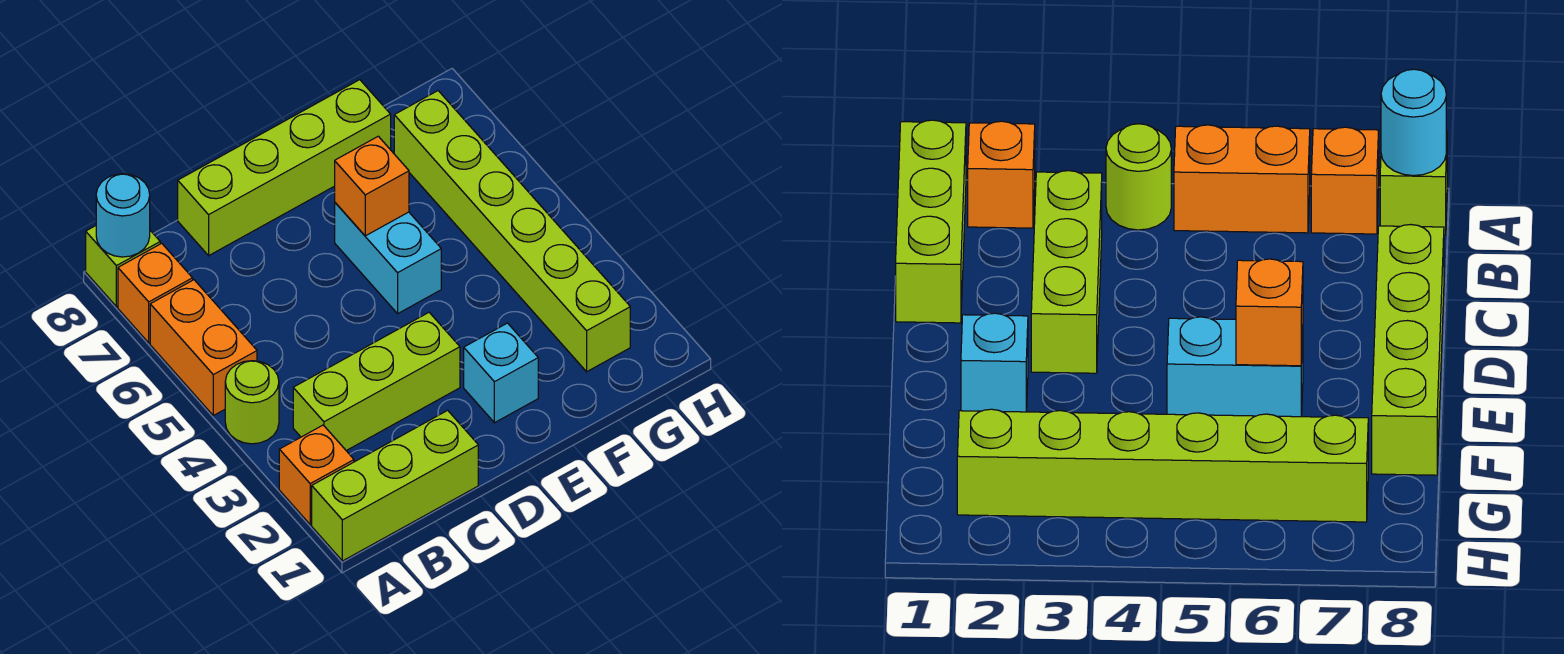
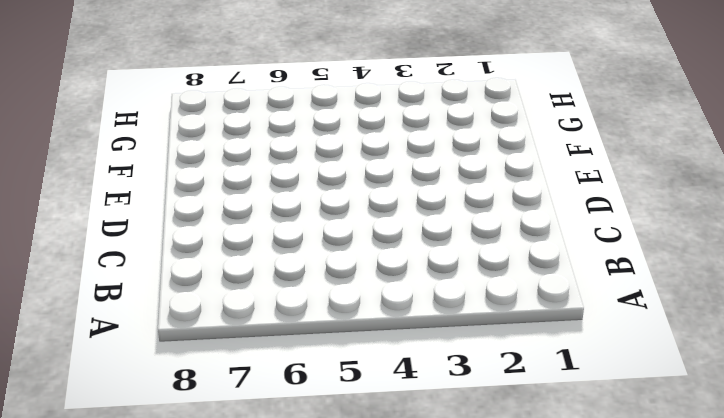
none -> lime 1x3 brick [312,410,478,561]
none -> orange 1x1 brick [279,425,354,524]
none -> lime 1x1 round brick [225,361,279,444]

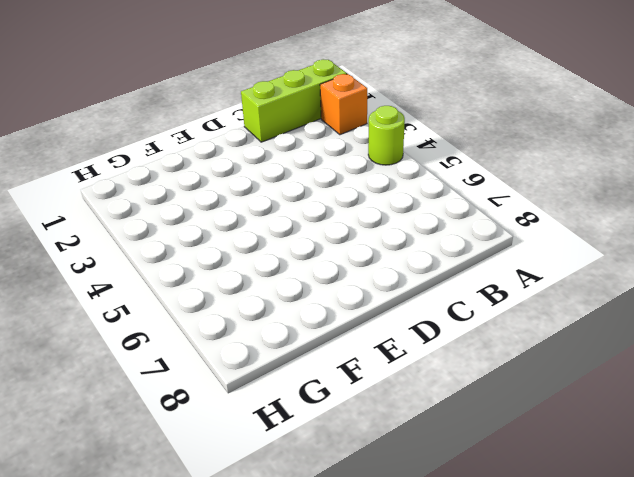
none -> orange 1x2 brick [150,280,257,416]
none -> orange 1x1 brick [118,243,193,343]
none -> lime 1x1 brick [86,226,160,307]

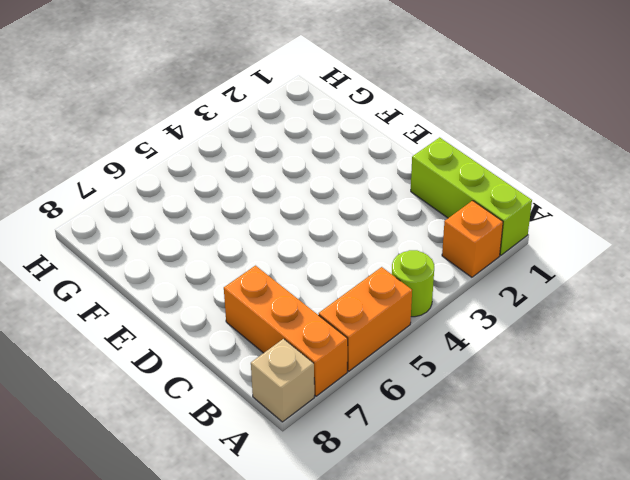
orange 1x3 brick [224,266,348,396] -> orange 1x1 brick [118,243,193,343]
tan 1x1 brick [251,339,314,422] -> lime 1x1 brick [86,226,160,307]
none -> lime 1x3 brick [293,313,460,451]
none -> lime 1x4 brick [178,80,391,256]
none -> cyan 1x1 brick [464,323,538,423]

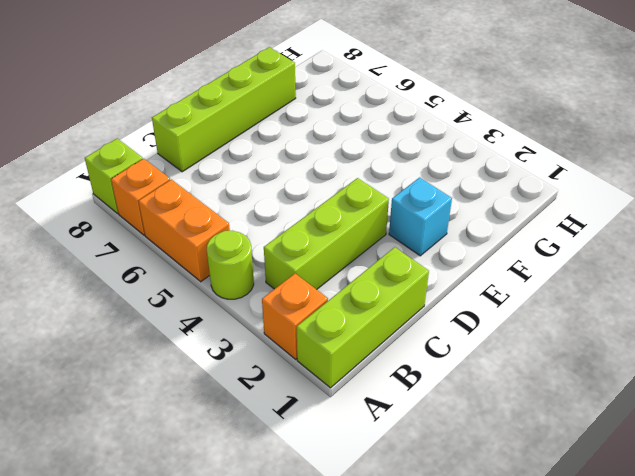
none -> cyan 1x2 brick [335,203,441,314]
none -> lime 1x6 brick [394,91,630,372]
none -> cyan 1x1 round brick [96,174,150,257]

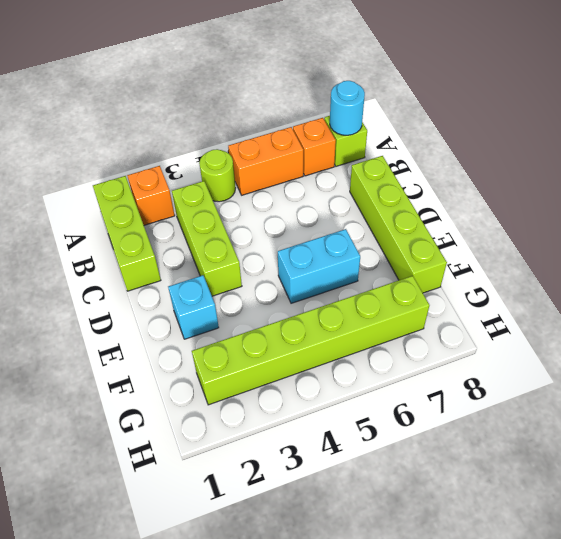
none -> orange 1x1 brick [335,136,409,236]

